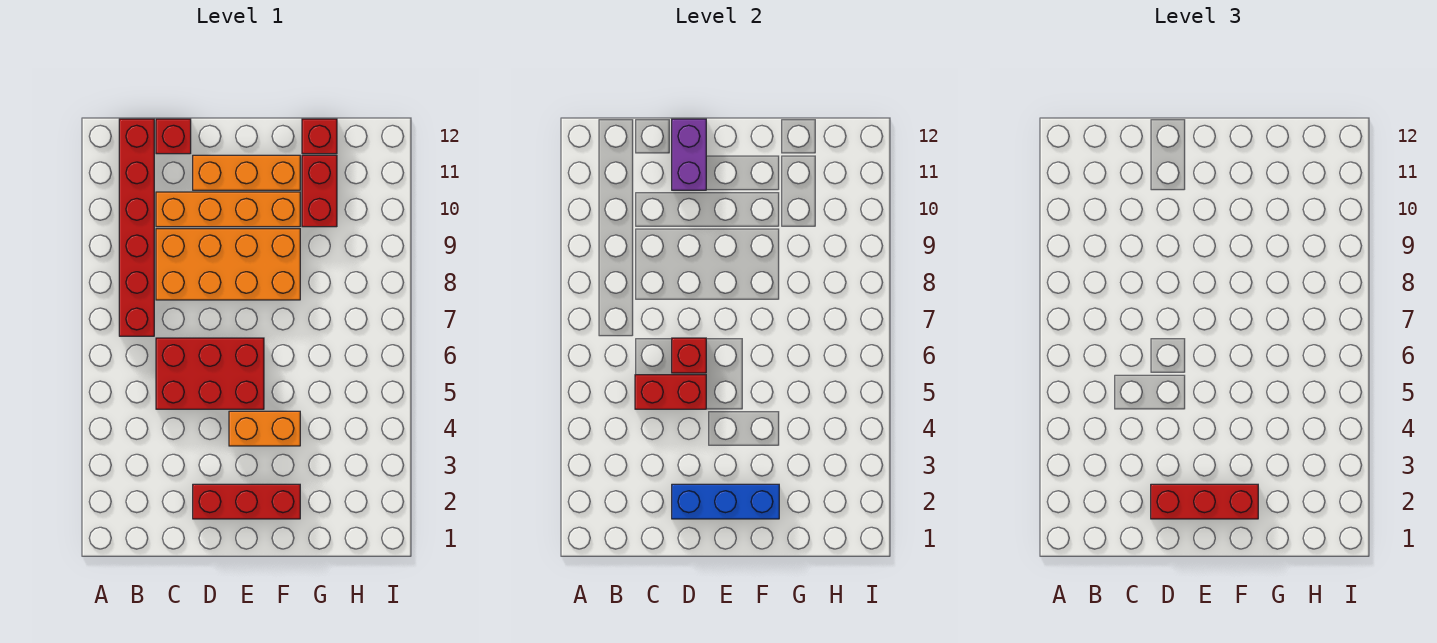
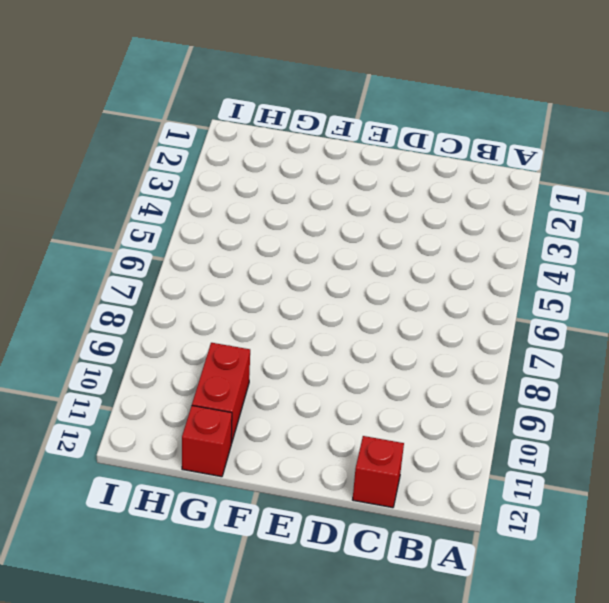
none -> red 1x6 brick [119,119,154,336]
none -> red 2x3 brick [156,338,264,409]
none -> orange 2x4 brick [156,229,300,300]

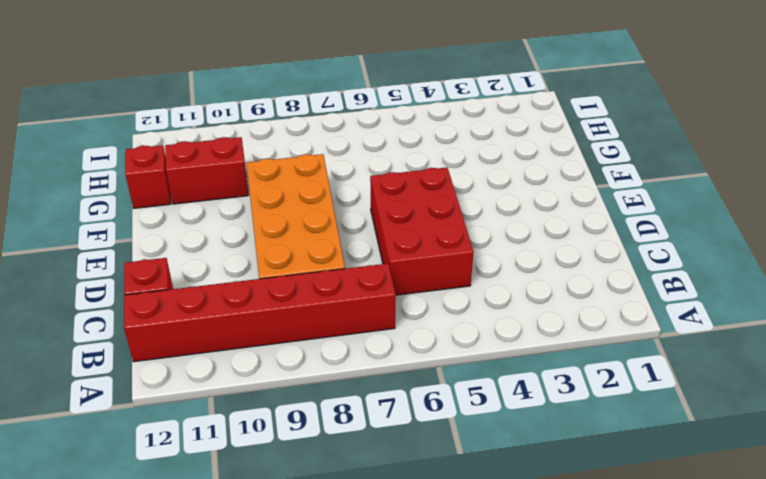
none -> orange 1x4 brick [156,192,300,227]
none -> red 1x3 brick [193,484,300,519]
none -> orange 1x3 brick [193,155,300,190]

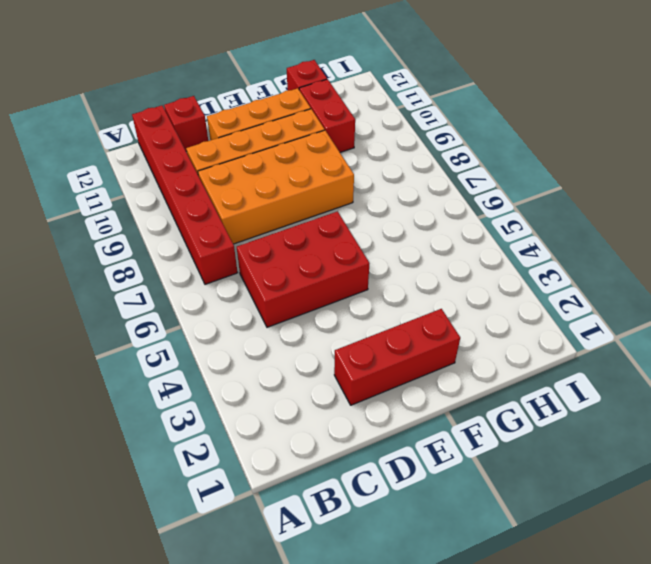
none -> orange 1x2 brick [229,411,300,446]
none -> red 1x2 brick [635,375,706,409]
none -> blue 1x3 brick [672,484,779,519]

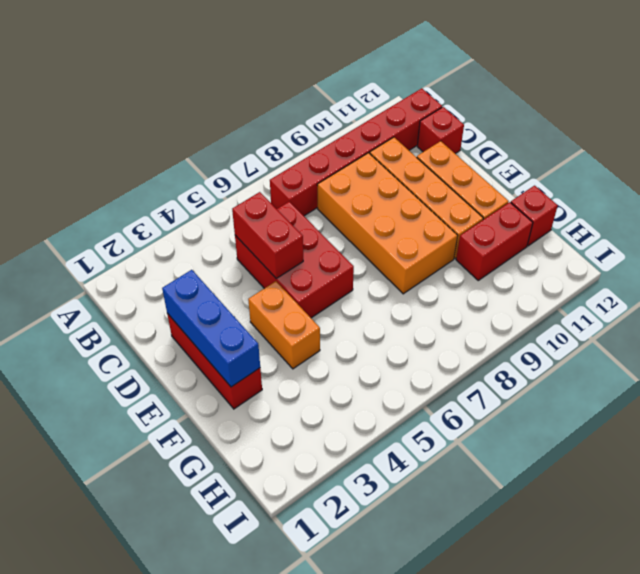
none -> red 1x1 brick [672,338,706,373]
none -> purple 1x2 brick [672,119,706,190]
none -> red 1x3 brick [1151,484,1258,519]

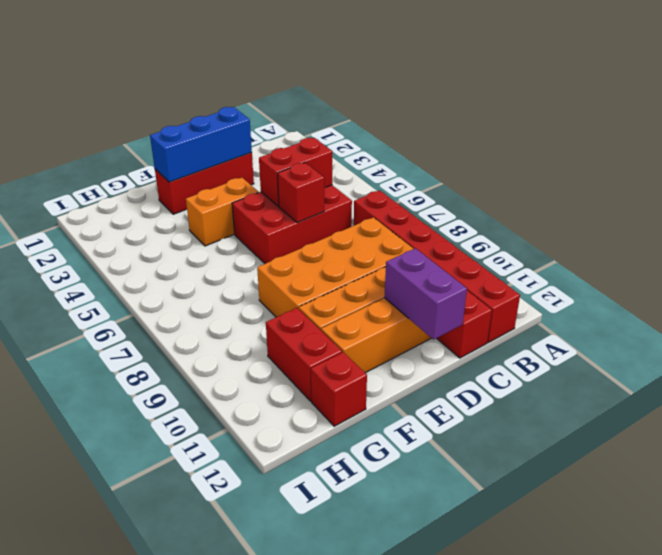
none -> red 1x3 brick [1151,484,1258,519]

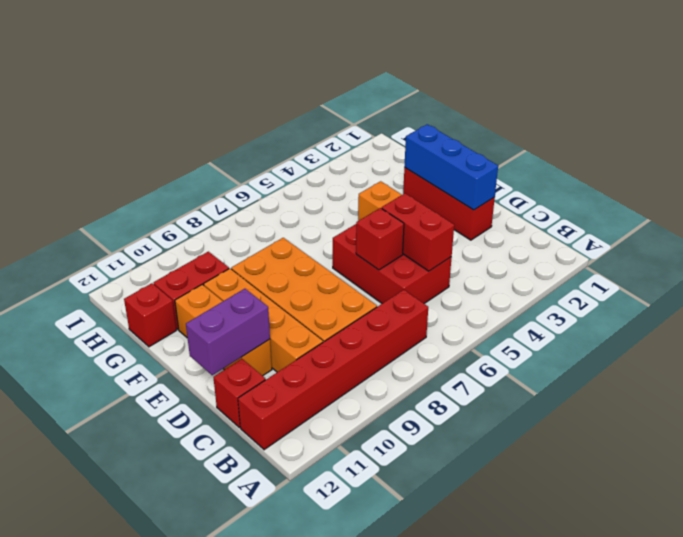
none -> red 1x3 brick [1151,484,1258,519]

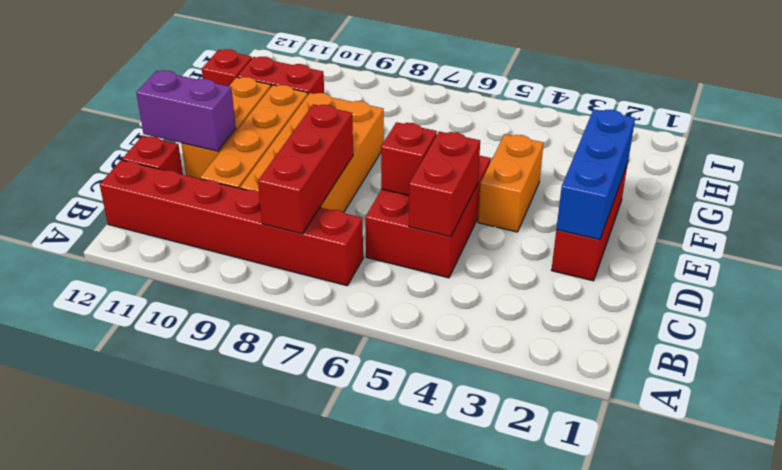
red 1x3 brick [258,104,353,234] -> red 1x3 brick moved to [1151,484,1258,519]

